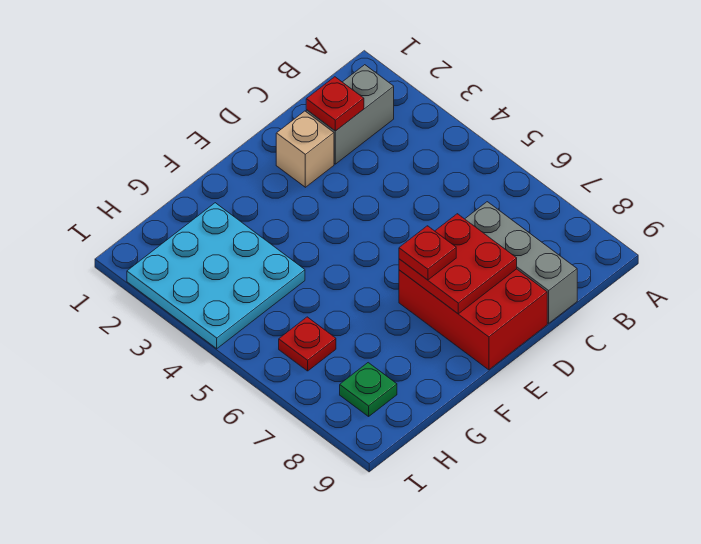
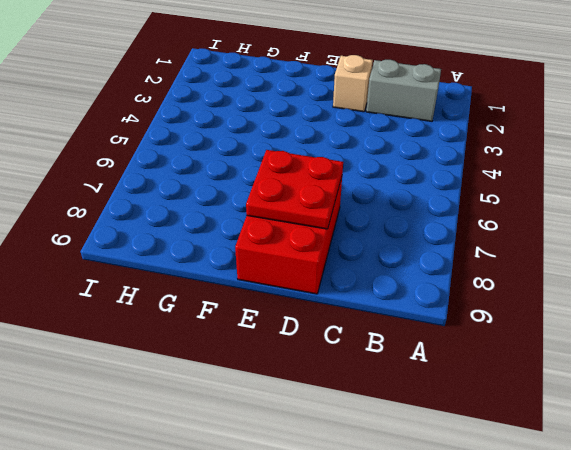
none -> grey 1x3 brick [465,202,577,323]
none -> cyan 3x3 plate [127,203,305,349]

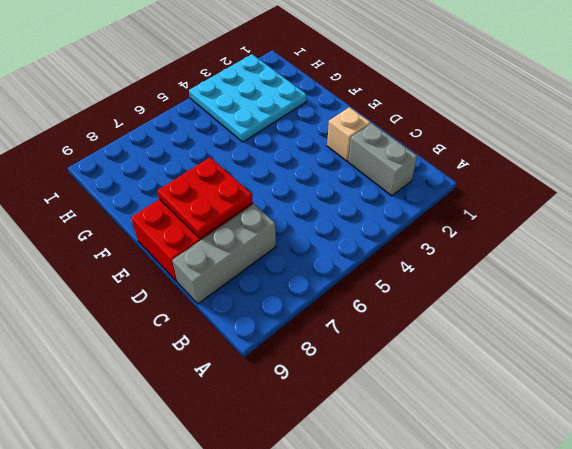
none -> red 1x1 plate [279,317,336,371]
none -> green 1x1 plate [340,363,397,416]

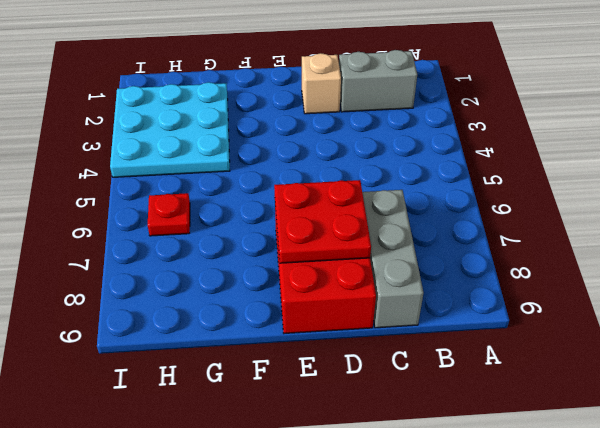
none -> green 1x1 plate [340,363,397,416]
none -> red 1x1 plate [306,77,364,131]

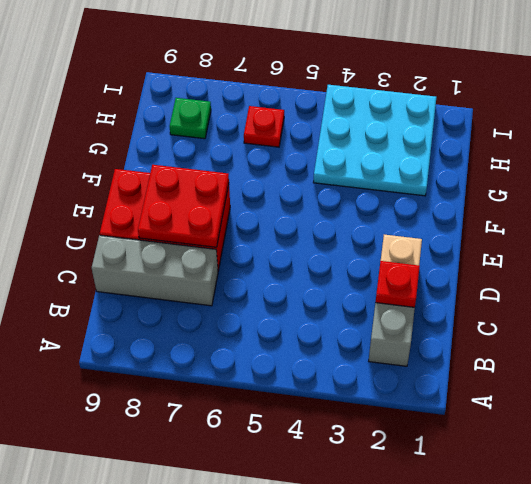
none -> red 1x1 plate [399,226,456,280]

